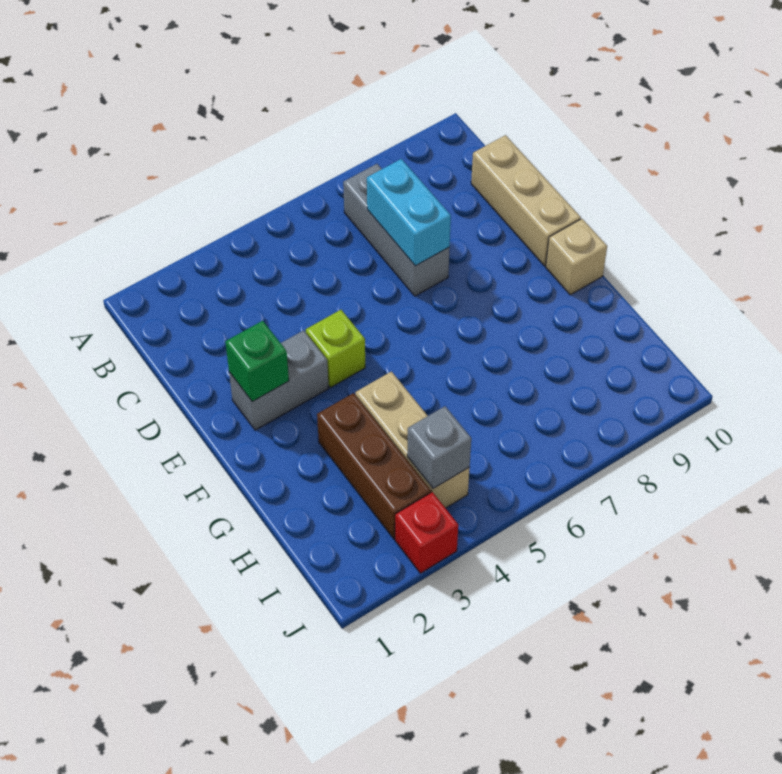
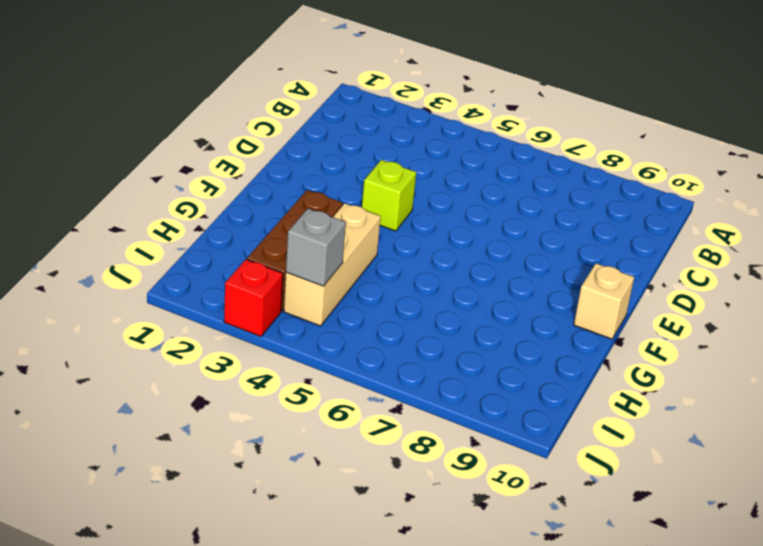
none -> grey 1x3 brick [343,164,450,296]
none -> tan 1x3 brick [471,135,581,266]

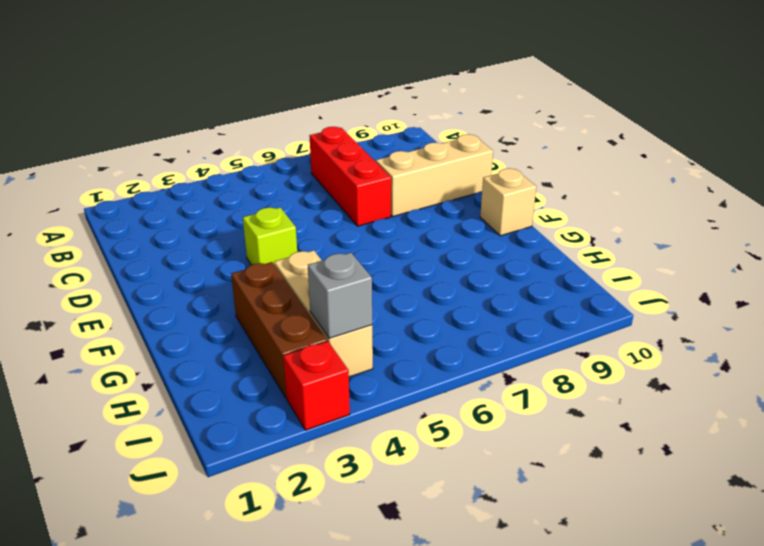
red 1x3 brick [309,127,391,226] -> grey 1x3 brick [343,164,450,296]
tan 1x3 brick [376,134,493,216] -> tan 1x3 brick turned to [471,135,581,266]
none -> grey 1x2 brick [229,330,329,430]
none -> cyan 1x2 brick [367,159,451,266]

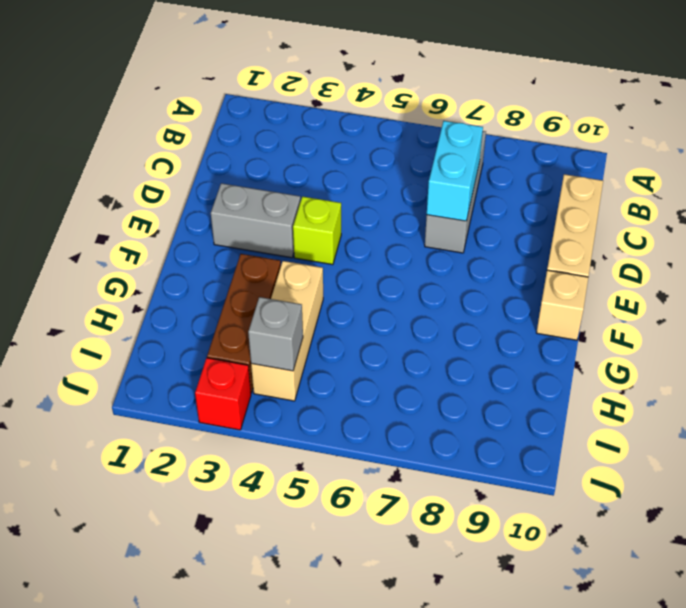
none -> green 1x1 brick [225,321,289,402]

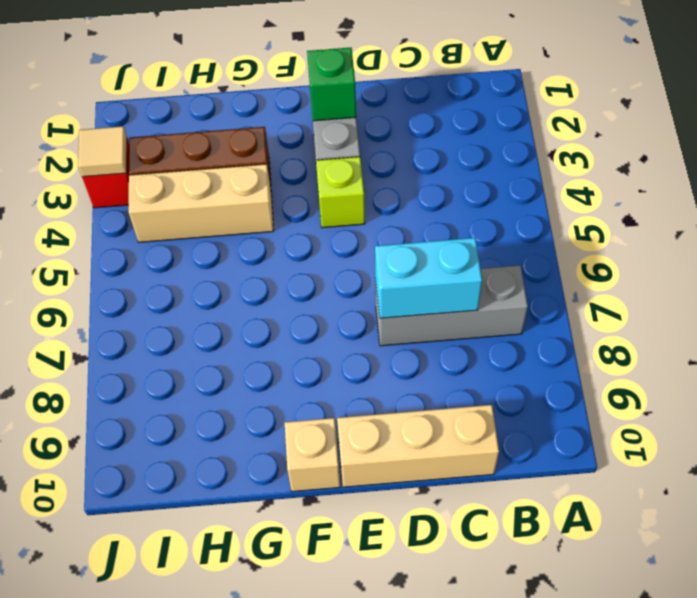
tan 1x1 tile [78,126,127,177] -> none
none -> grey 1x1 brick [407,406,471,489]

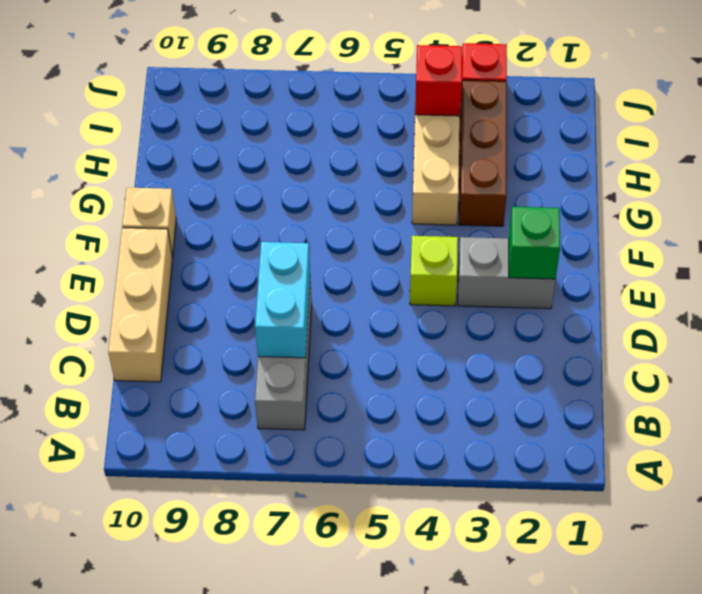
red 1x1 brick [415,45,462,116] -> grey 1x1 brick [407,406,471,489]

